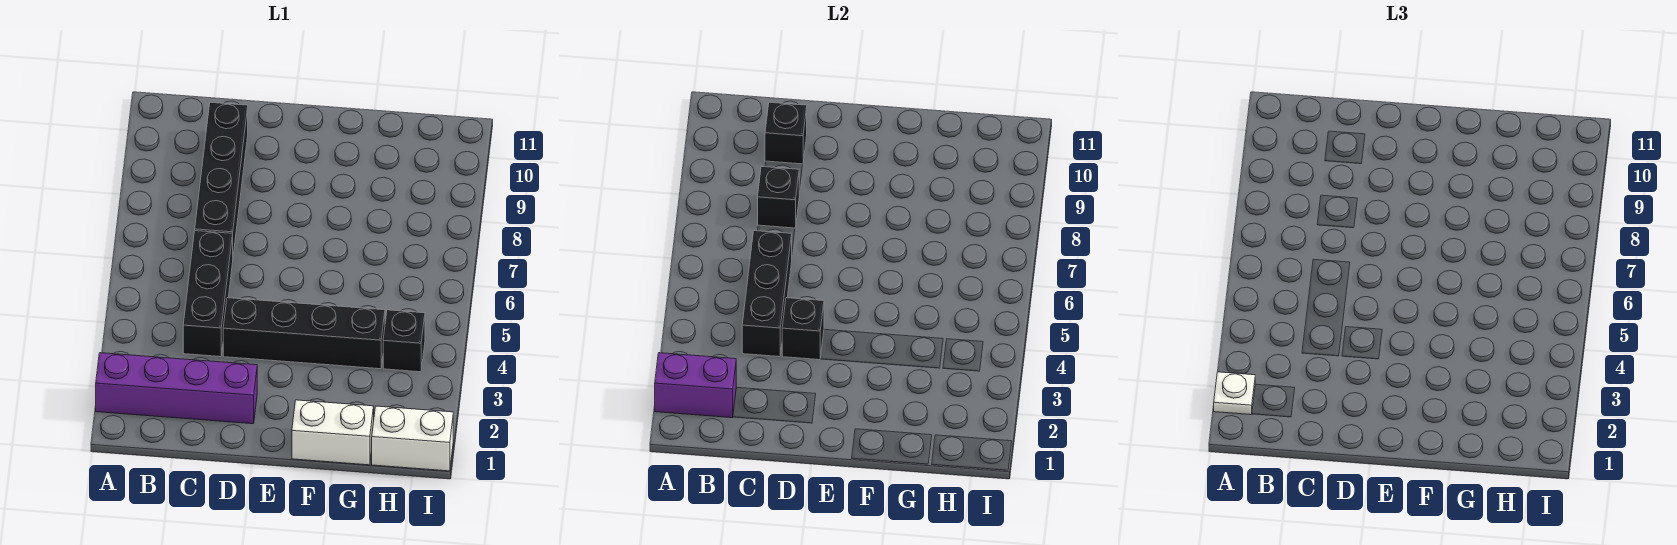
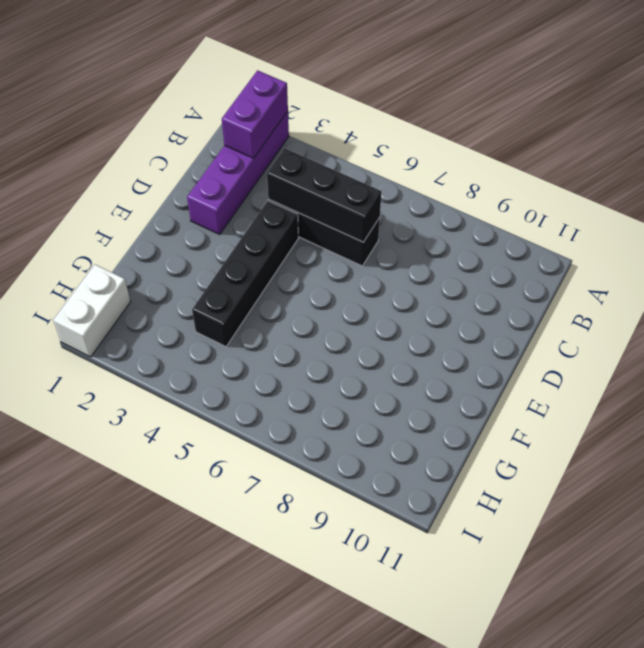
none -> black 1x4 brick [195,102,248,254]
none -> white 1x2 brick [292,400,374,465]
none -> black 1x1 brick [383,310,425,372]

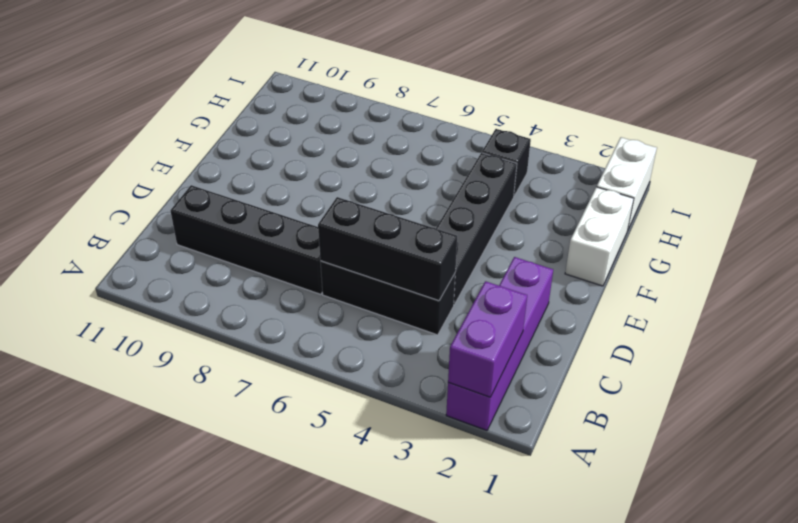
none -> black 1x1 brick [758,166,799,228]
none -> black 1x1 brick [765,102,807,164]
none -> black 1x1 brick [782,298,824,360]

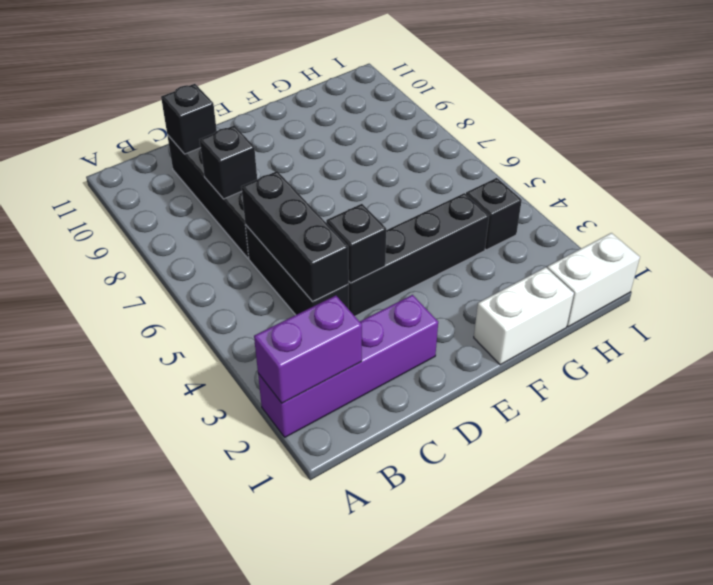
none -> white 1x1 plate [1214,372,1255,415]

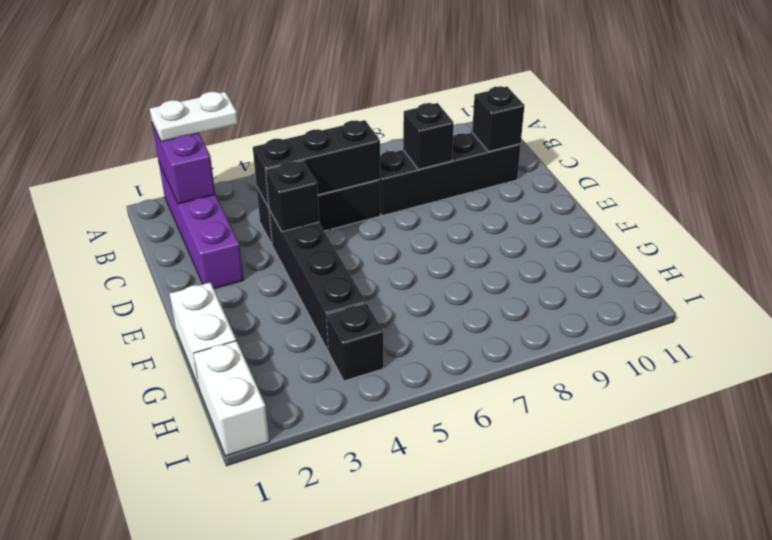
white 1x2 plate [150,92,238,142] -> white 1x1 plate [1214,372,1255,415]

